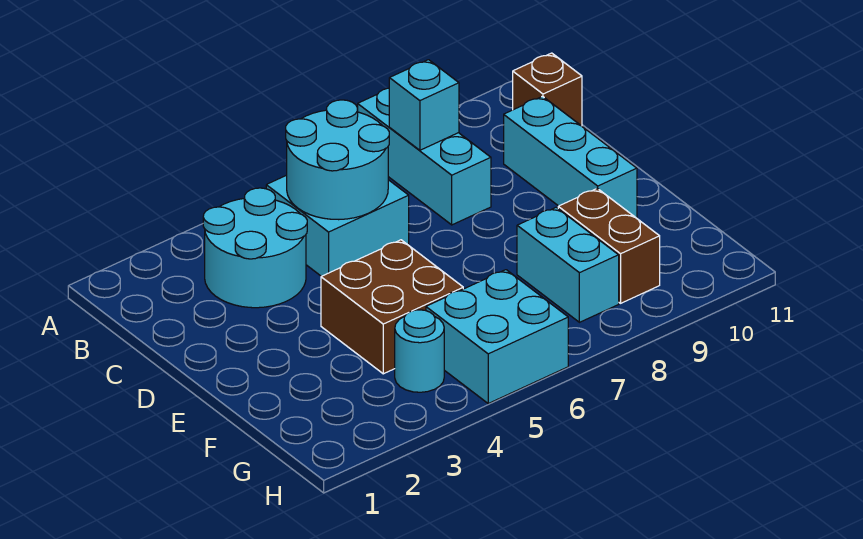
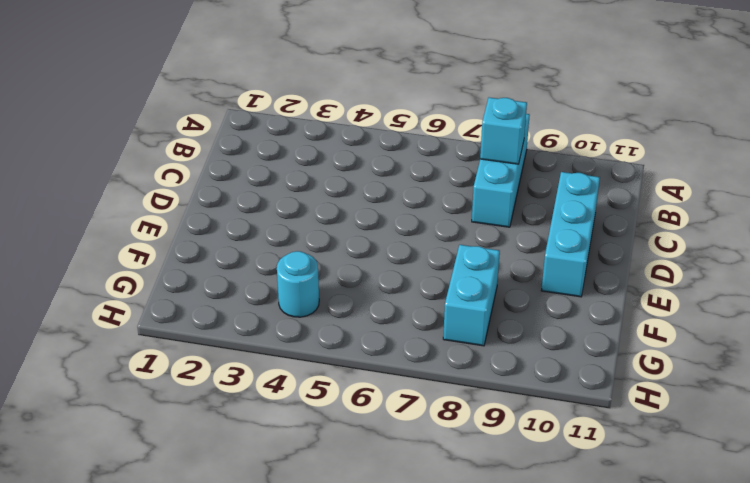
none -> cyan 2x2 round brick [203,188,307,308]
none -> cyan 2x2 brick [266,175,409,276]
none -> brown 1x1 brick [513,53,582,126]

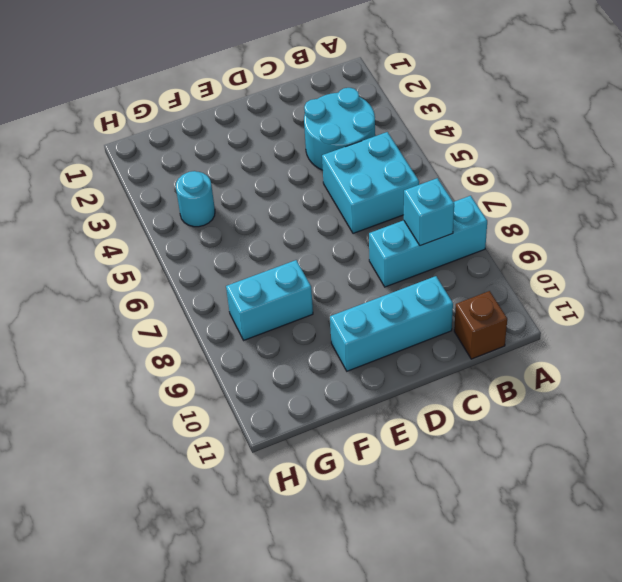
none -> brown 2x2 brick [321,240,463,374]
none -> brown 1x2 brick [558,188,660,303]
none -> cyan 2x2 brick [426,270,568,403]

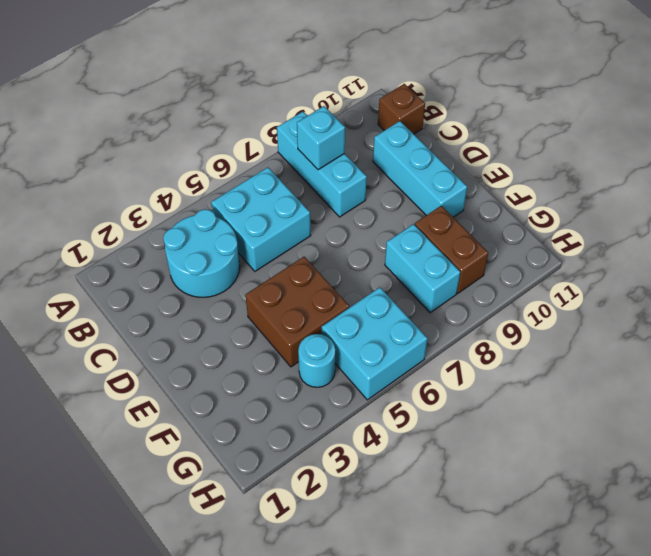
none -> cyan 2x2 round brick [286,100,389,220]

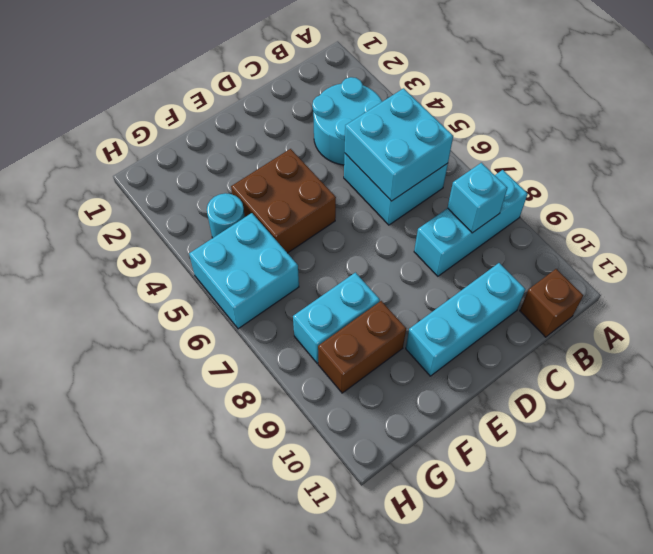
cyan 2x2 brick [345,88,453,201] -> cyan 2x2 round brick [286,100,389,220]

